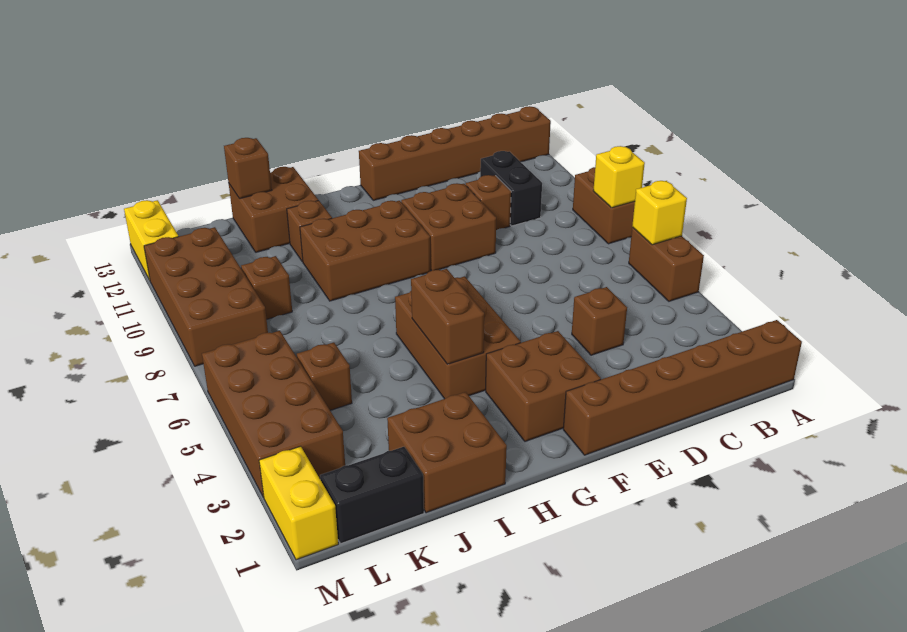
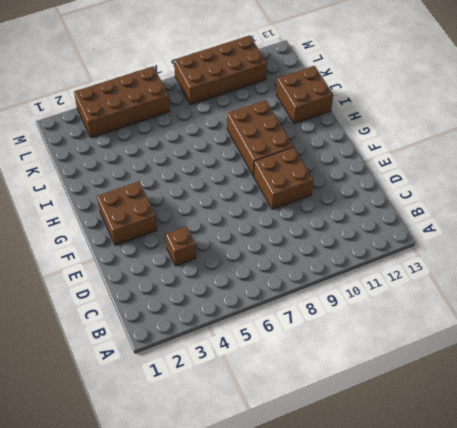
none -> brown 1x6 brick [563,320,802,455]
none -> brown 1x2 brick [629,228,704,301]
none -> brown 1x2 brick [573,167,635,244]

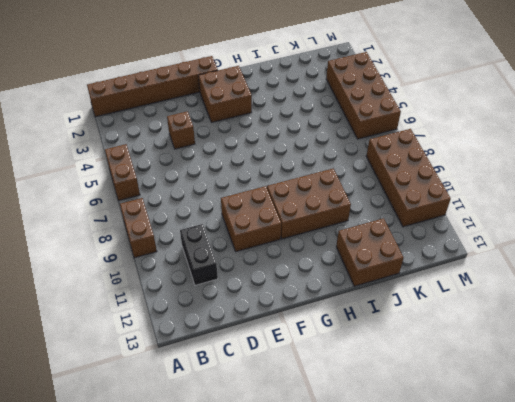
none -> brown 1x6 brick [359,106,551,200]
none -> brown 1x1 brick [466,175,511,230]
none -> brown 2x3 brick [395,276,521,399]

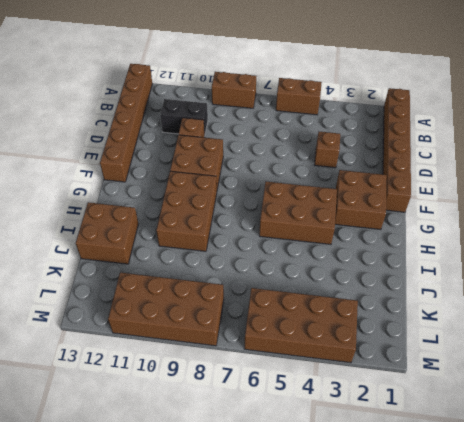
none -> brown 2x2 brick [387,392,507,513]
none -> brown 1x1 brick [287,200,332,262]
none -> black 1x2 brick [320,447,424,544]

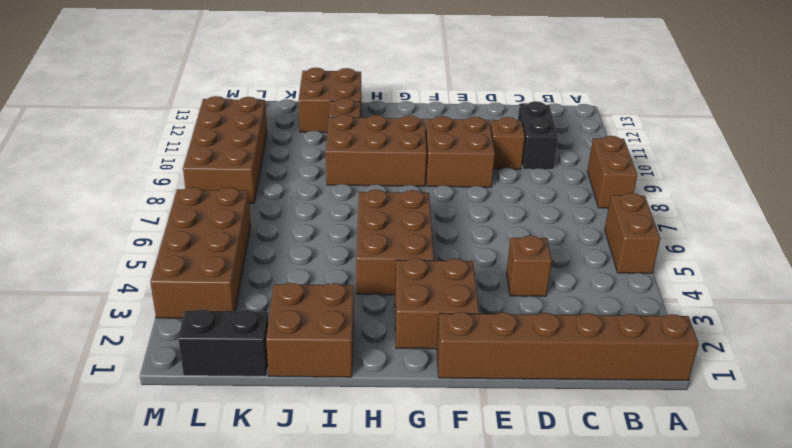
none -> brown 1x6 brick [359,106,551,200]
none -> brown 1x1 brick [297,342,352,410]
none -> brown 1x1 brick [241,256,292,319]

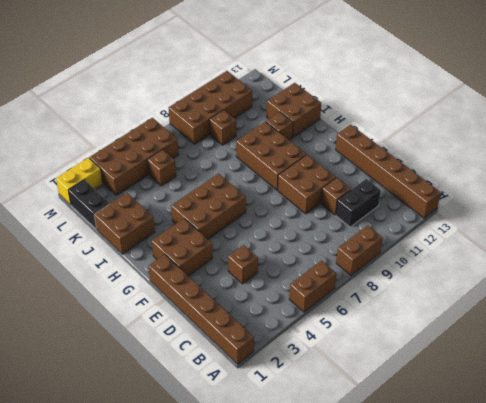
none -> yellow 1x2 brick [124,200,179,280]
none -> yellow 1x1 brick [632,181,687,245]
none -> yellow 1x1 brick [593,146,645,208]

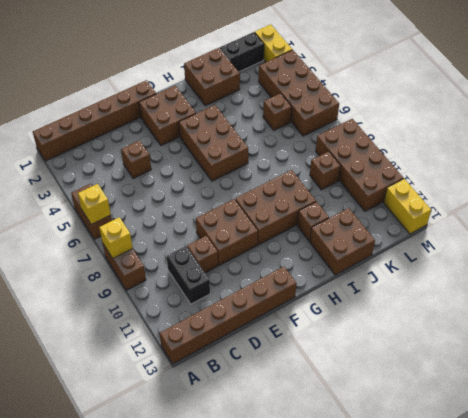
none -> brown 1x2 brick [411,269,484,364]
none -> brown 1x1 brick [224,138,272,199]

